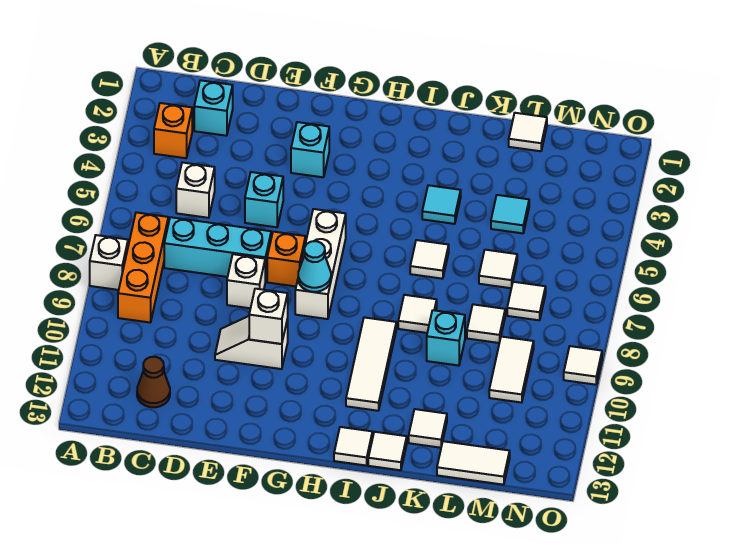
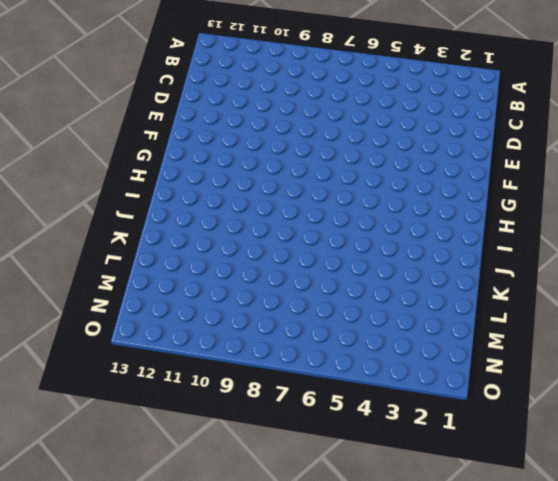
none -> white 1x1 brick [90,235,128,290]
none -> orange 1x1 brick [154,103,192,158]
none -> orange 1x3 brick [118,212,168,322]
none -> cyan 1x1 brick [194,80,233,136]

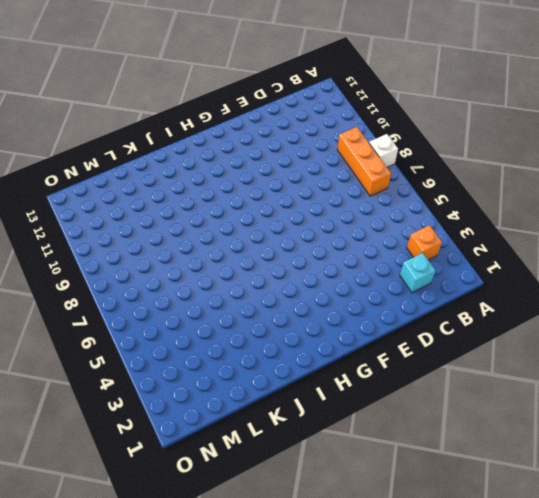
none -> white 1x1 brick [176,162,215,218]
none -> cyan 1x3 brick [164,217,271,282]
none -> brown 1x1 cone [137,357,170,407]
none -> cyan 1x1 brick [245,172,283,227]

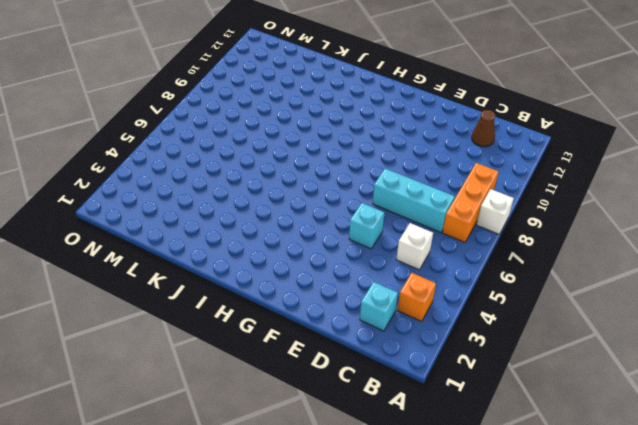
none -> white 1x1 brick [227,254,265,308]
none -> white 1x2 slope [215,316,288,369]
none -> cyan 1x1 brick [291,122,329,177]
none -> orange 1x1 brick [267,232,306,286]

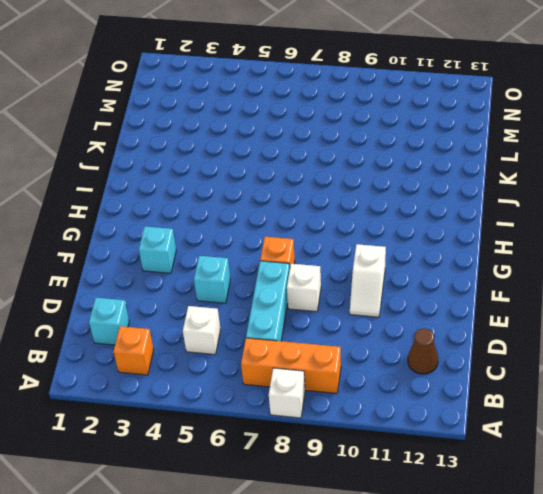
none -> white 1x3 brick [295,209,346,319]
none -> white 1x3 tile [346,317,396,411]
none -> white 1x1 tile [334,427,372,466]
none -> cyan 1x1 tile [422,185,461,224]

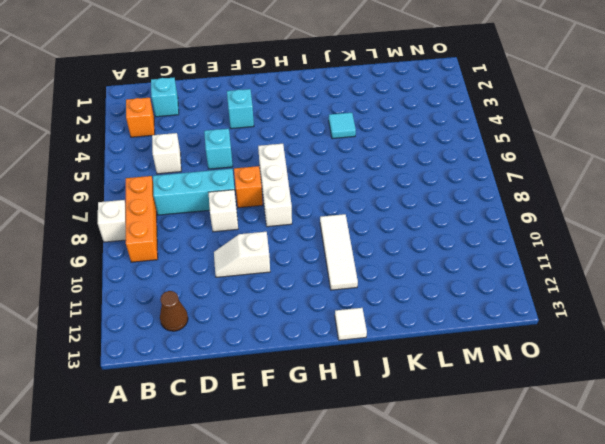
none -> white 1x1 tile [410,240,449,279]
none -> white 1x1 tile [398,295,437,333]
none -> white 1x1 tile [368,432,407,470]
none -> cyan 1x1 brick [427,310,465,366]

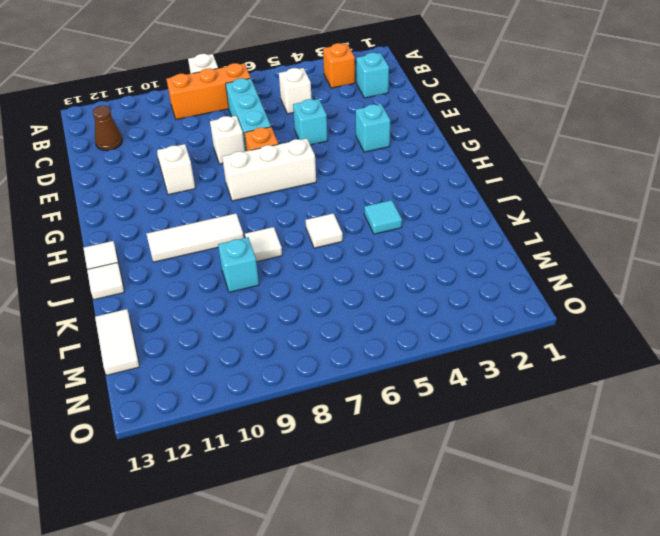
none -> white 1x1 tile [409,409,447,448]
none -> white 1x1 tile [509,113,547,151]
none -> cyan 1x1 tile [491,195,529,233]
none -> white 1x1 tile [479,250,517,288]

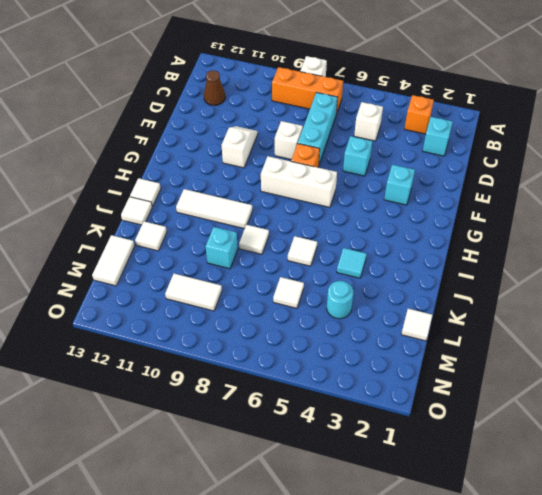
cyan 1x1 round brick [327,281,354,319] -> cyan 1x1 tile [491,195,529,233]
none -> white 1x1 tile [467,304,505,343]
none -> white 1x1 tile [507,282,546,320]
none -> white 1x1 tile [564,346,602,385]
none -> white 1x1 brick [249,289,288,344]

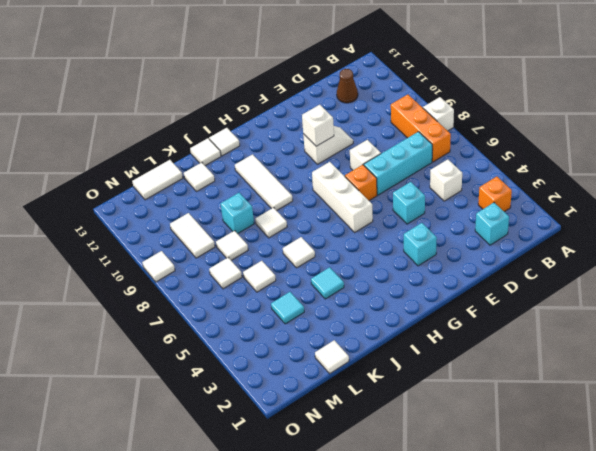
none -> cyan 1x1 cone [298,241,331,292]

